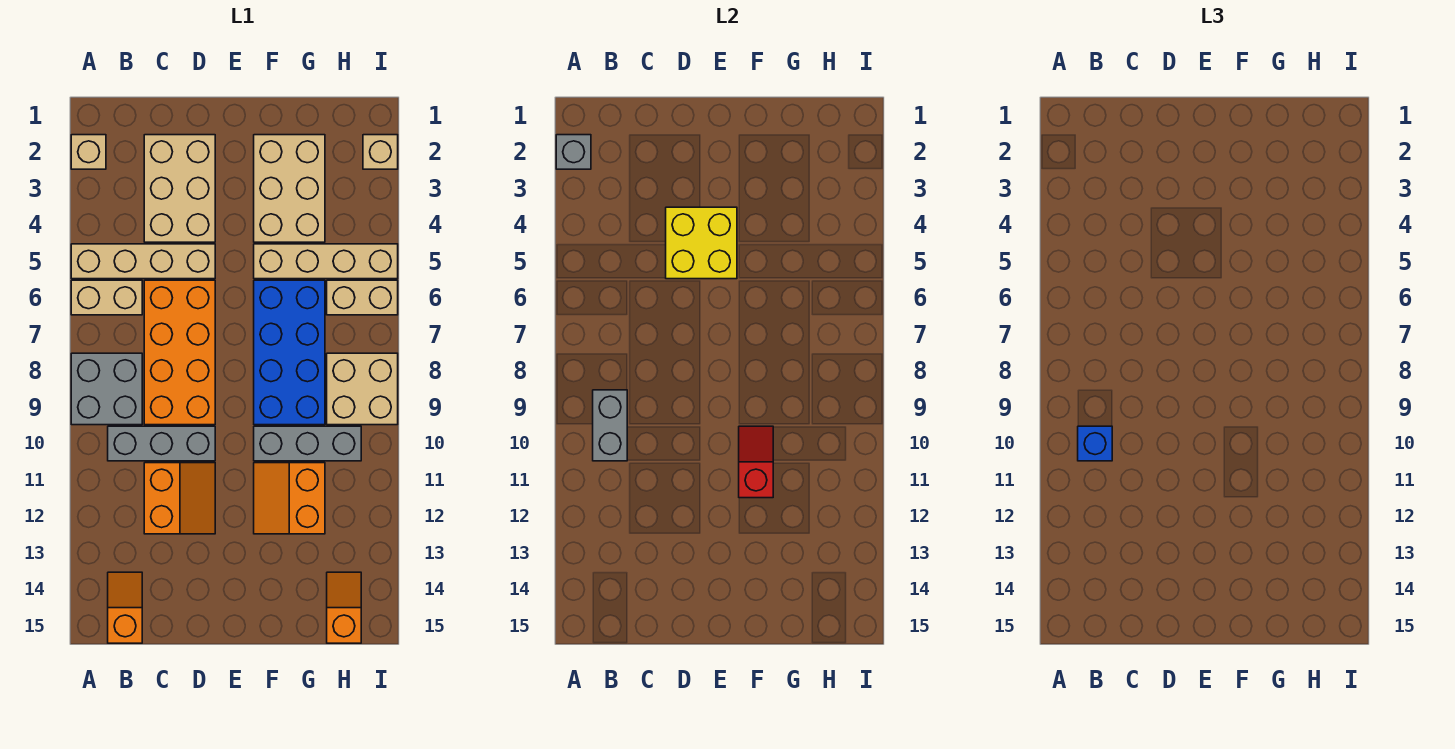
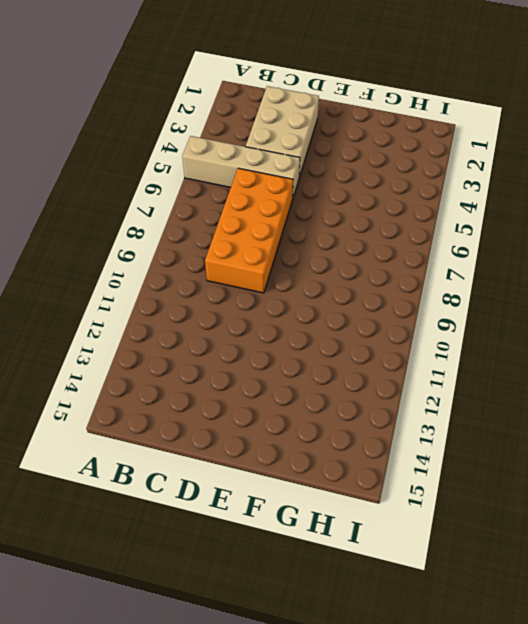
none -> tan 1x1 brick [71,135,106,169]
none -> tan 1x2 brick [71,280,142,315]
none -> grey 2x2 brick [71,353,142,425]

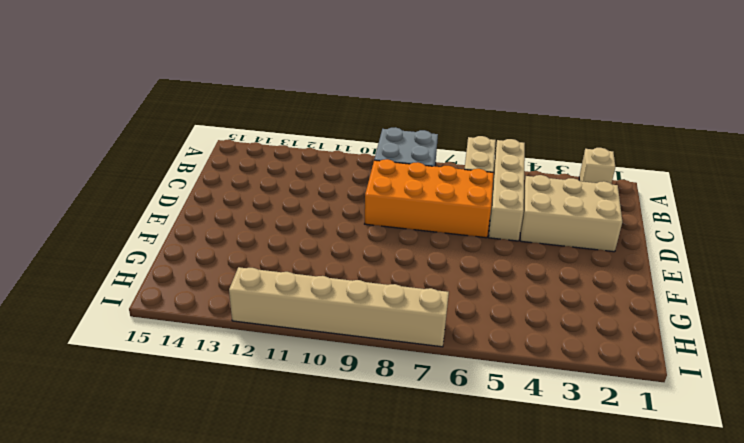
tan 1x6 brick [229,267,449,347] -> tan 2x2 brick [327,353,398,425]
none -> grey 1x3 brick [108,426,215,461]
none -> orange 1x2 slope [108,572,142,643]
none -> orange 2x2 slope [144,463,215,534]

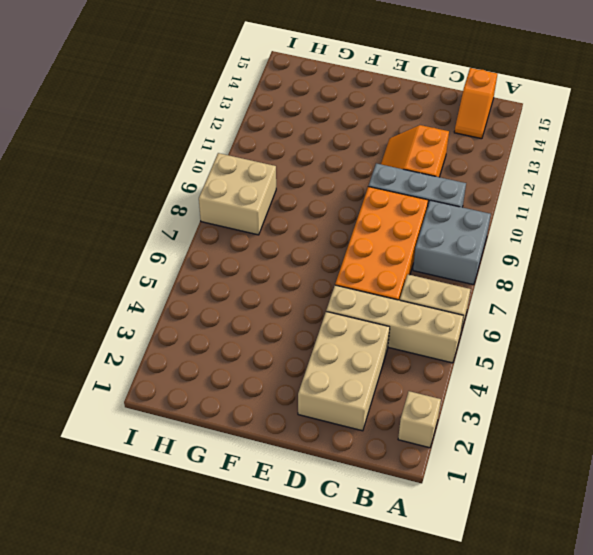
none -> tan 2x3 brick [254,135,325,242]
none -> tan 1x4 brick [254,244,398,279]
none -> blue 2x4 brick [254,280,325,425]

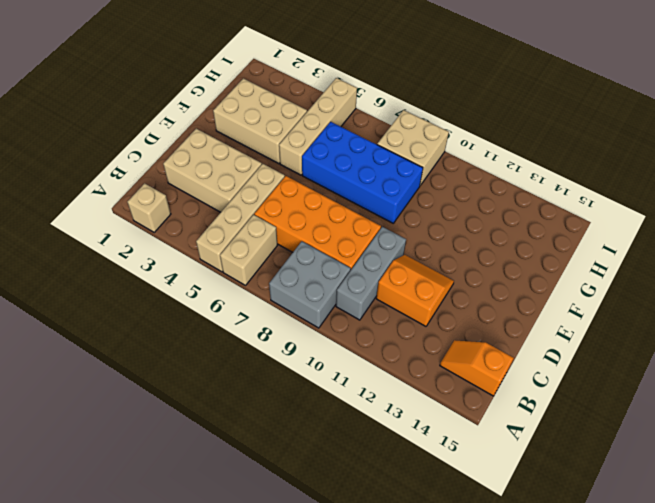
none -> grey 1x3 brick [254,426,361,461]
none -> orange 2x2 slope [254,463,325,534]
none -> tan 1x2 brick [327,280,398,315]

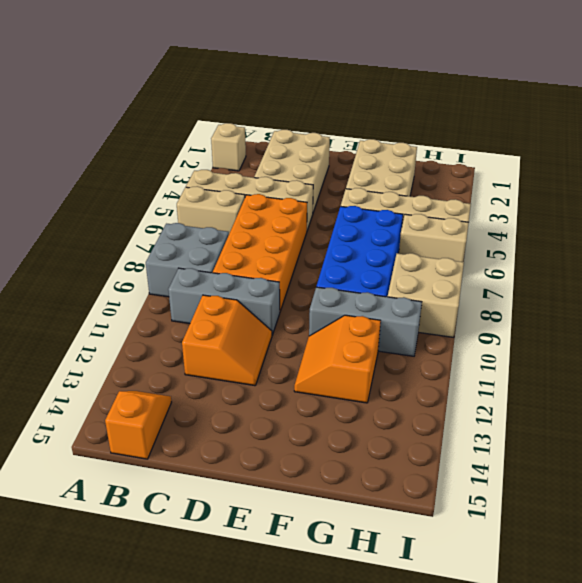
none -> orange 1x2 slope [327,572,361,643]
none -> tan 1x1 brick [363,135,398,169]
none -> grey 1x1 brick [556,135,591,169]

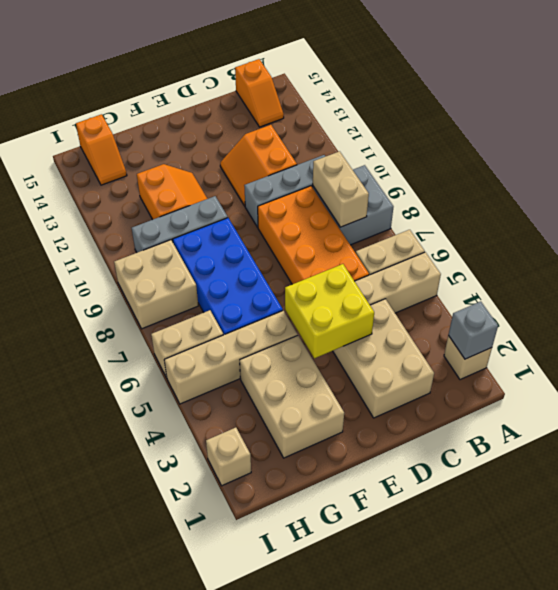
tan 1x2 brick [313,151,369,227] -> grey 1x2 brick [593,390,627,461]
none -> red 1x2 slope [739,426,773,498]
none -> blue 1x1 brick [1078,426,1112,461]

